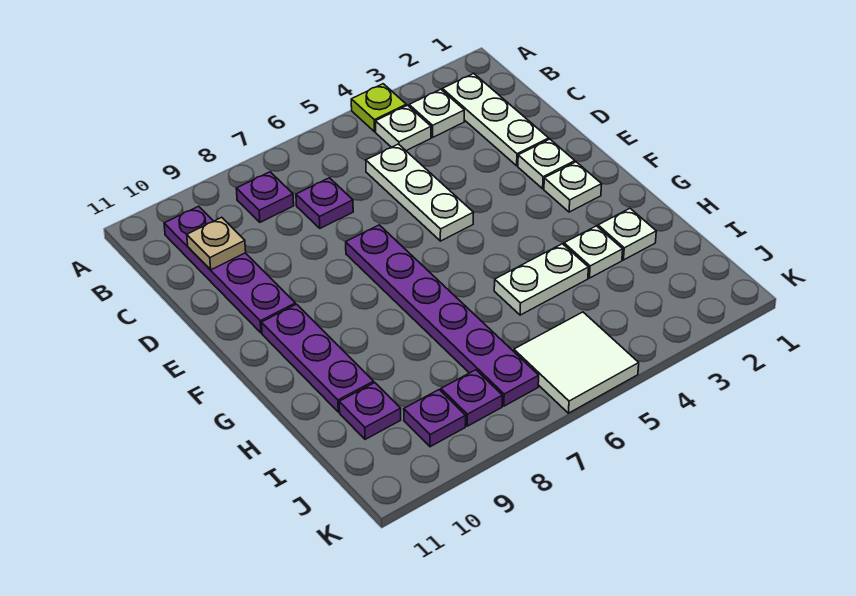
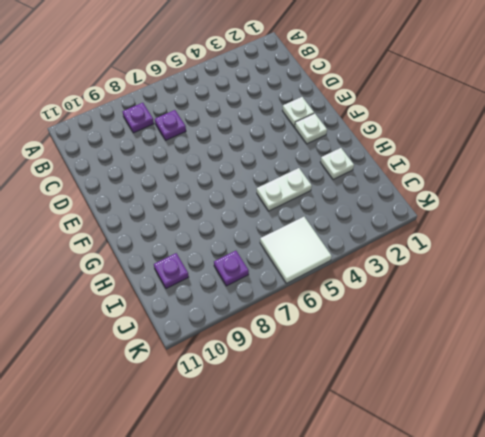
none -> lime 1x1 plate [351,84,406,132]
none -> white 1x3 plate [442,73,549,166]
none -> white 1x1 plate [409,89,464,137]

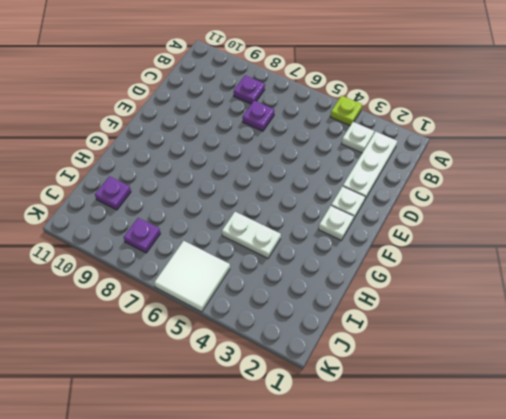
none -> white 1x1 plate [375,105,431,151]
none -> purple 1x4 plate [164,206,296,333]
none -> white 1x3 plate [366,144,474,241]

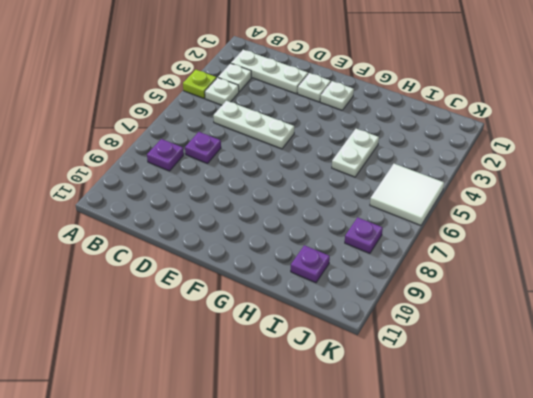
none -> purple 1x4 plate [164,206,296,333]
none -> purple 1x6 plate [346,225,539,406]
none -> purple 1x3 plate [261,304,374,412]

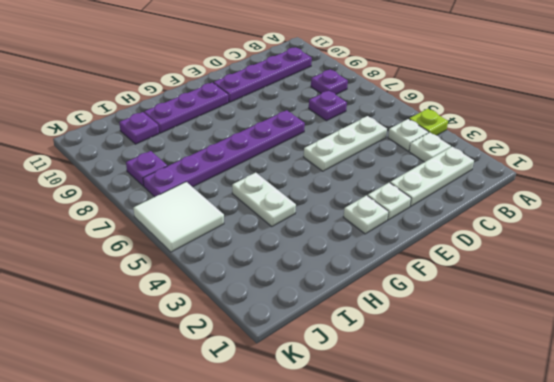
none -> white 1x1 plate [598,209,656,260]
none -> white 1x1 plate [564,226,623,278]
none -> purple 1x1 plate [404,390,466,447]

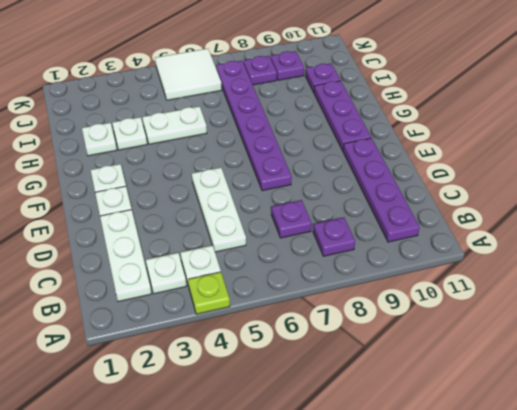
none -> tan 1x1 plate [187,217,246,270]

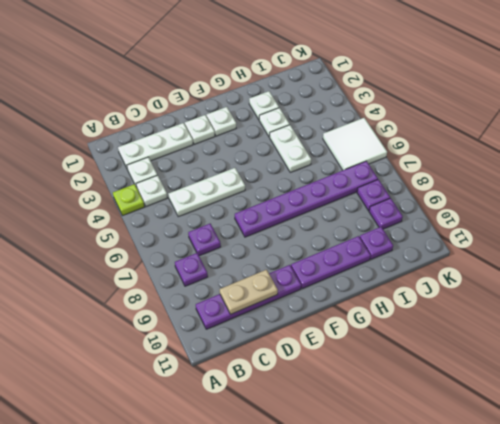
tan 1x2 plate [220,270,278,314] -> tan 1x1 plate [187,217,246,270]

